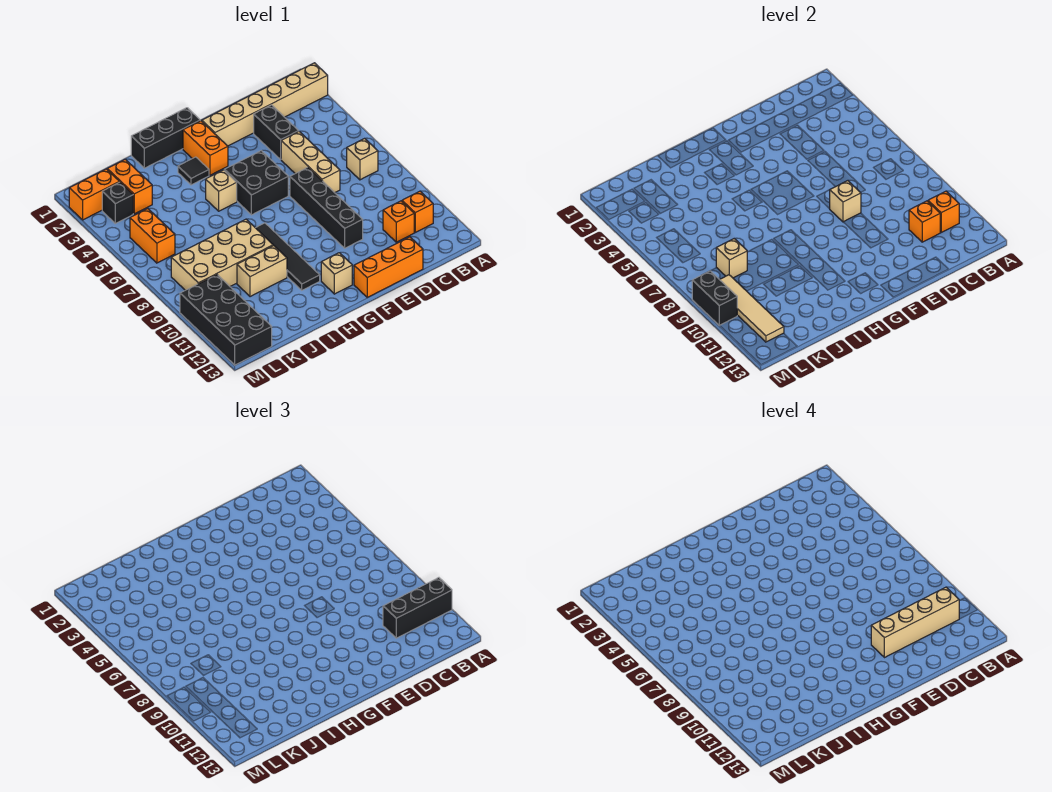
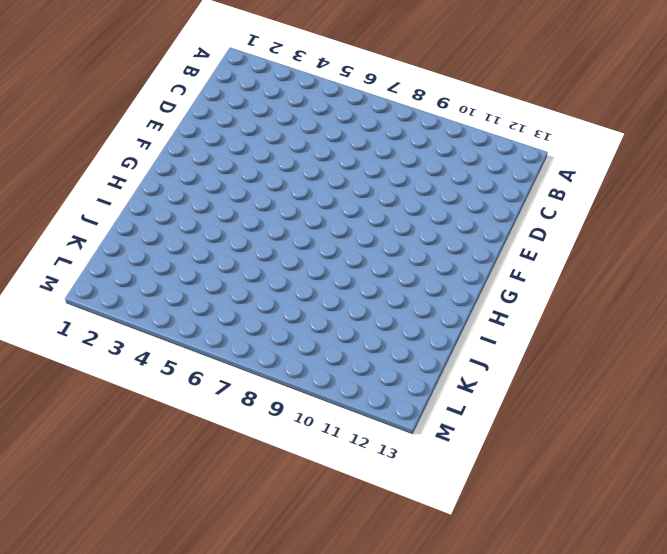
none -> tan 1x6 brick [202,63,328,146]
none -> tan 1x1 brick [347,138,378,180]
none -> orange 1x1 brick [402,191,433,232]
none -> orange 1x1 brick [383,201,414,242]

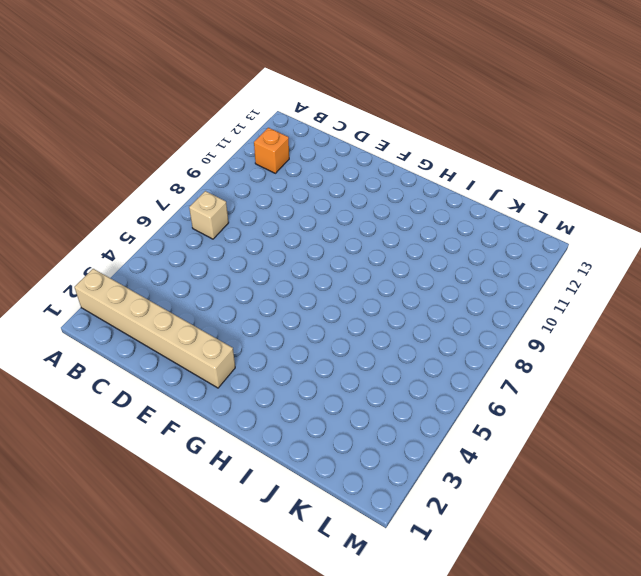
none -> orange 1x1 brick [383,201,414,242]
none -> black 1x2 brick [254,105,299,159]
none -> tan 1x3 brick [281,132,340,193]
none -> orange 1x3 brick [354,237,423,297]

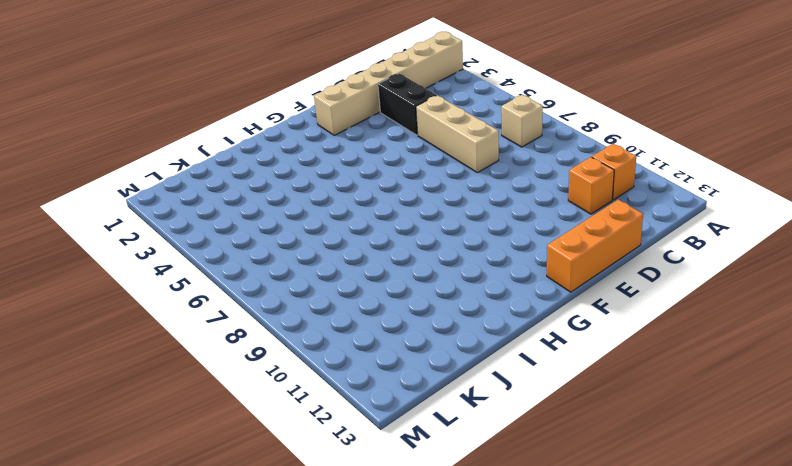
none -> black 1x4 brick [290,167,363,248]
none -> black 2x2 brick [224,151,288,215]
none -> black 1x3 brick [131,108,200,168]
none -> orange 1x2 brick [183,121,228,175]

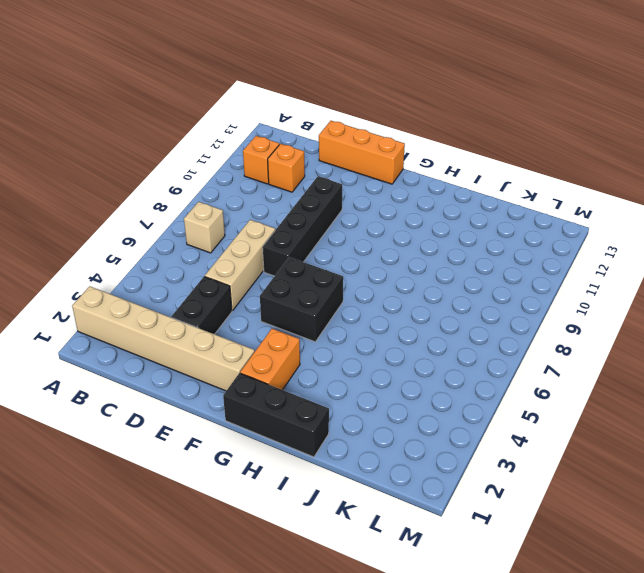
none -> tan 1x1 brick [321,253,352,294]
none -> black 1x1 tile [178,157,209,185]
none -> tan 1x1 brick [206,170,237,211]
none -> black 1x4 tile [256,223,320,290]

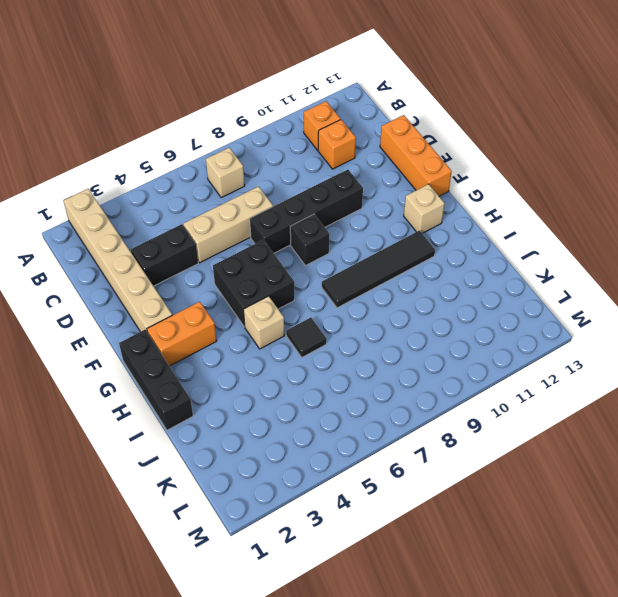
black 1x1 brick [290,214,329,265] -> black 1x1 brick moved to [102,182,133,223]
black 1x1 tile [286,318,327,357] -> black 1x1 tile moved to [178,157,209,185]
none -> tan 2x4 brick [171,219,273,290]
none -> tan 1x2 brick [237,246,287,297]
none -> orange 1x2 brick [107,159,152,214]
none -> orange 1x2 brick [69,169,119,220]

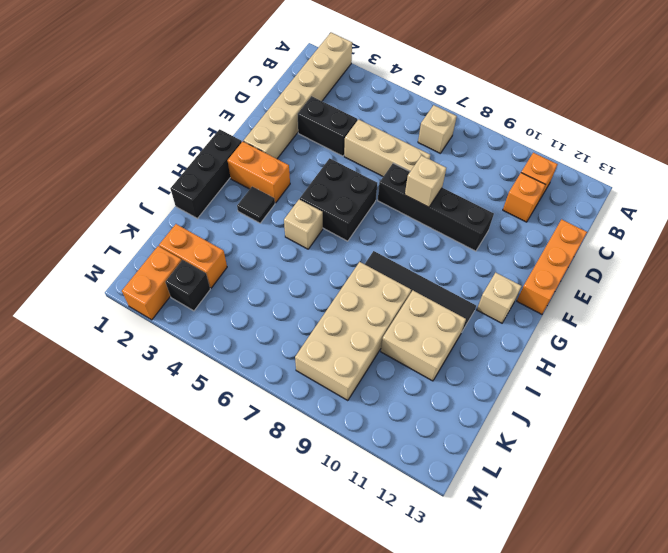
tan 2x2 brick [381,291,466,381] -> tan 1x2 brick [237,246,287,297]
none -> orange 1x2 brick [130,209,175,263]
none -> black 2x4 brick [180,275,272,365]
none -> orange 1x1 brick [928,191,959,232]
none -> orange 1x1 brick [909,201,940,242]

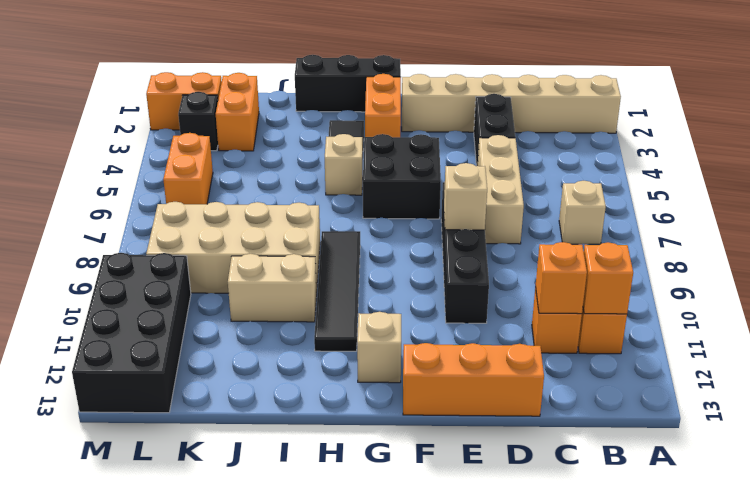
none -> tan 1x1 brick [716,239,747,278]
none -> tan 1x4 tile [720,275,784,342]
none -> black 1x2 brick [692,271,737,326]
none -> black 1x3 brick [383,578,452,638]

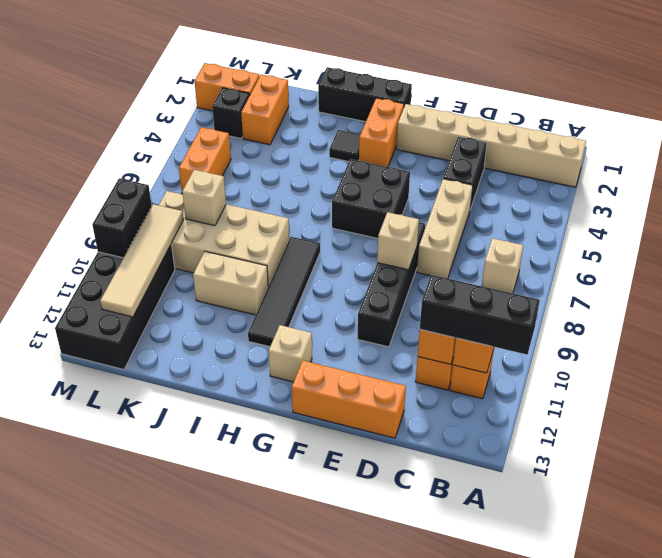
none -> tan 1x1 brick [206,170,237,211]
none -> tan 1x4 brick [871,587,959,658]

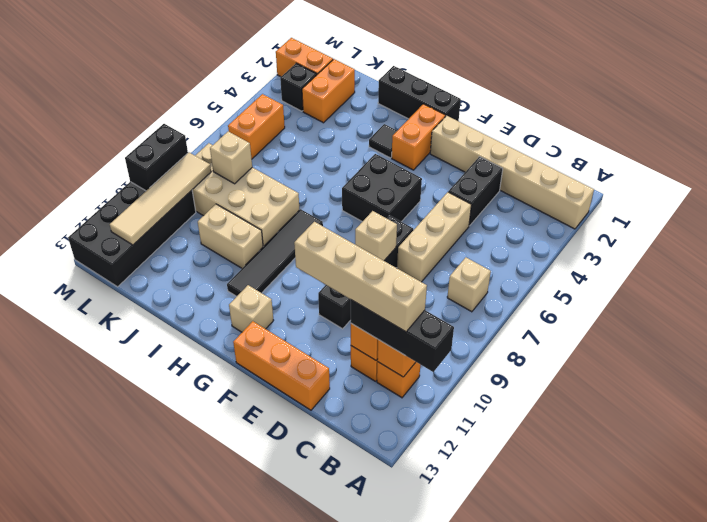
none -> tan 1x1 brick [206,170,237,211]

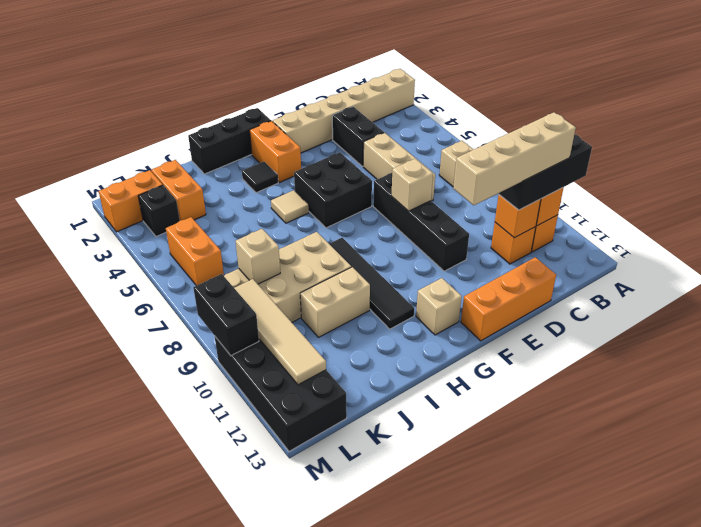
tan 1x1 tile [271,190,309,223] -> tan 1x1 brick [206,170,237,211]

